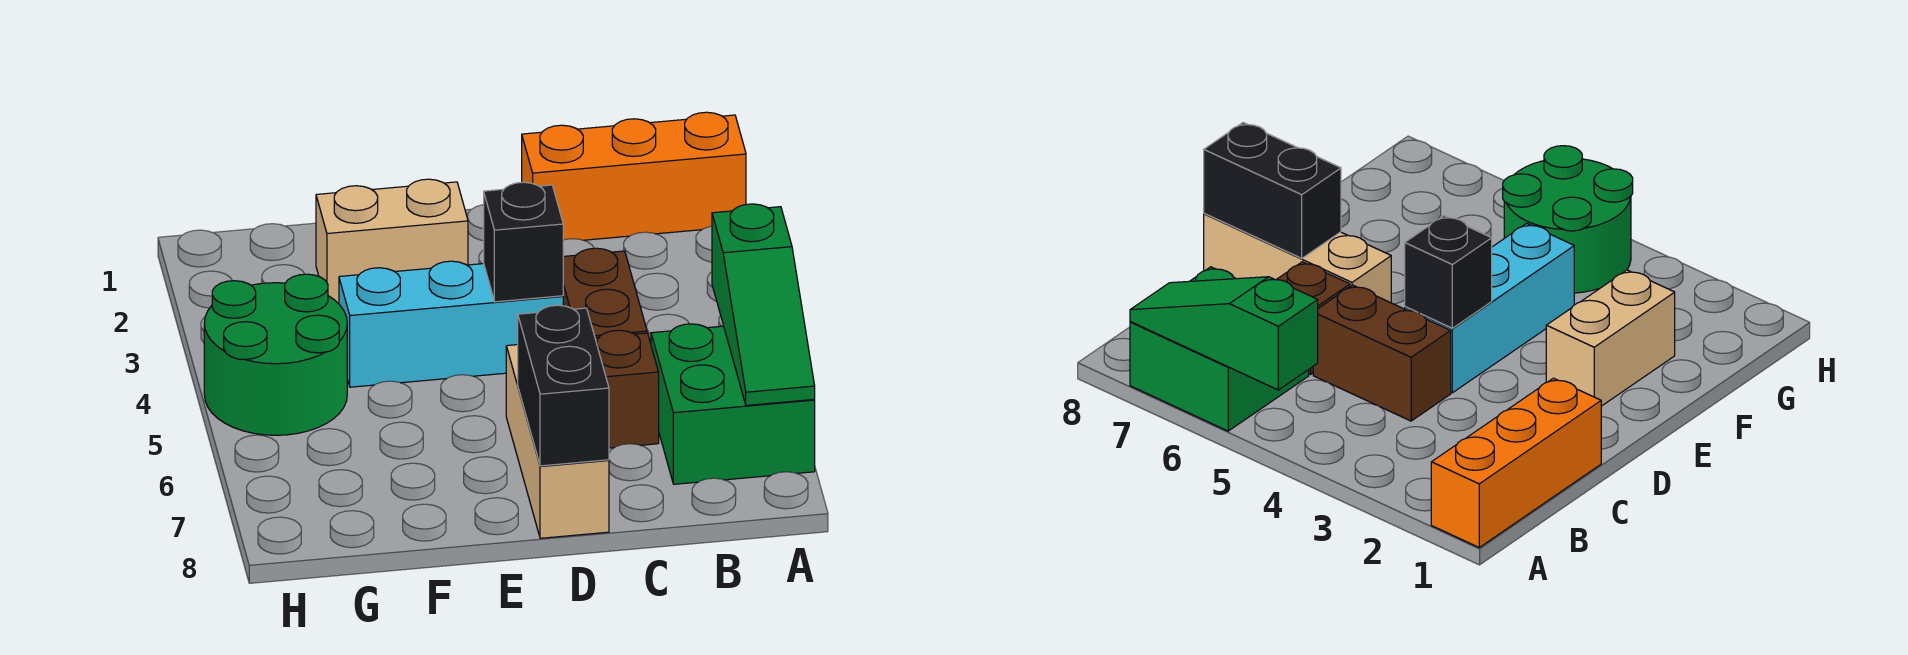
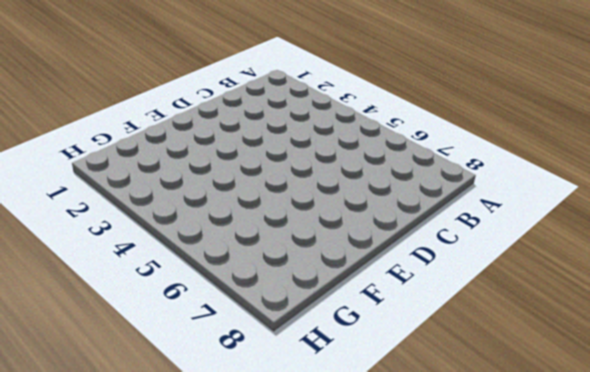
none -> orange 1x3 brick [522,112,746,240]
none -> green 2x2 brick [651,324,815,484]

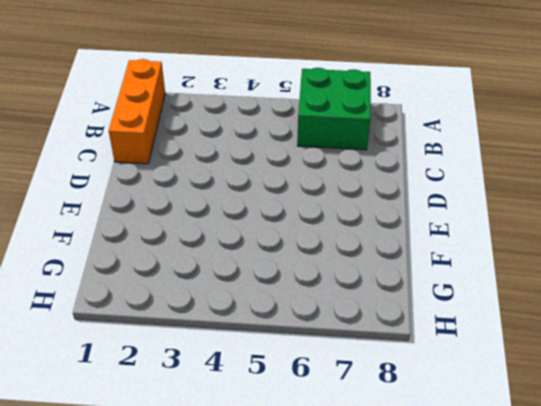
none -> brown 1x2 brick [563,248,647,338]
none -> brown 1x1 brick [595,330,659,448]

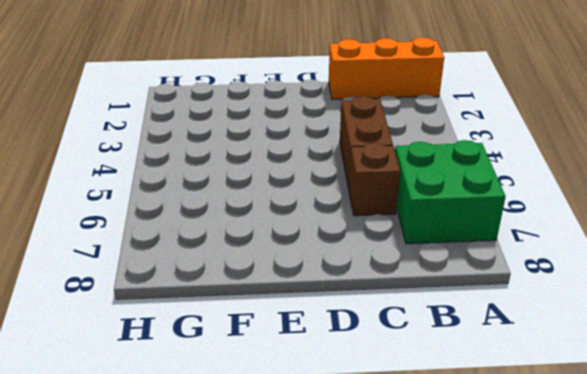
none -> cyan 1x3 brick [339,261,563,387]
none -> tan 1x3 brick [506,345,609,538]

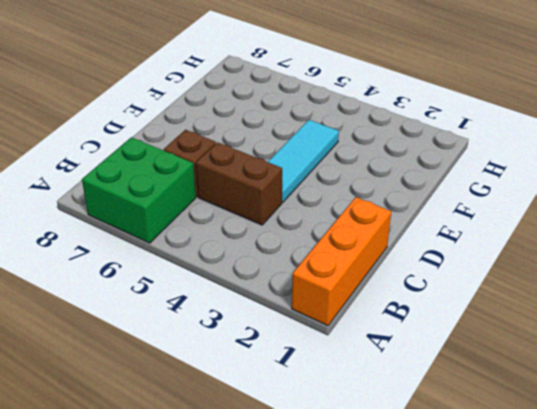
cyan 1x3 tile [268,120,339,202] -> cyan 1x3 brick [339,261,563,387]
none -> tan 1x3 brick [506,345,609,538]
none -> tan 1x2 brick [316,179,468,304]

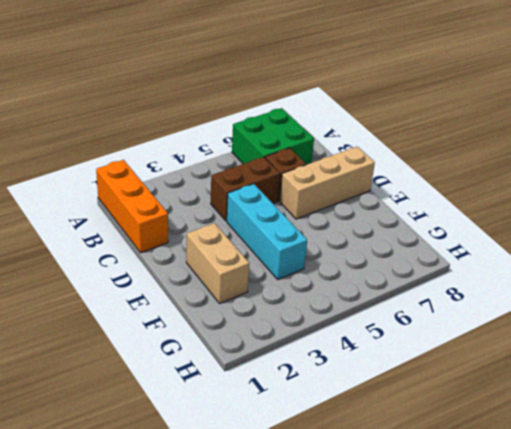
none -> green 2x2 round brick [204,274,347,435]
none -> green 1x3 slope [712,204,815,405]

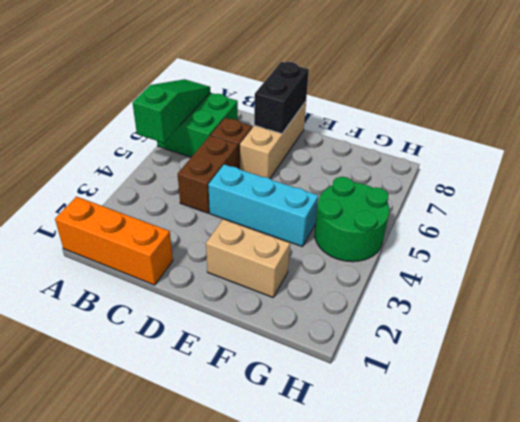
none -> black 1x1 brick [484,182,563,302]

